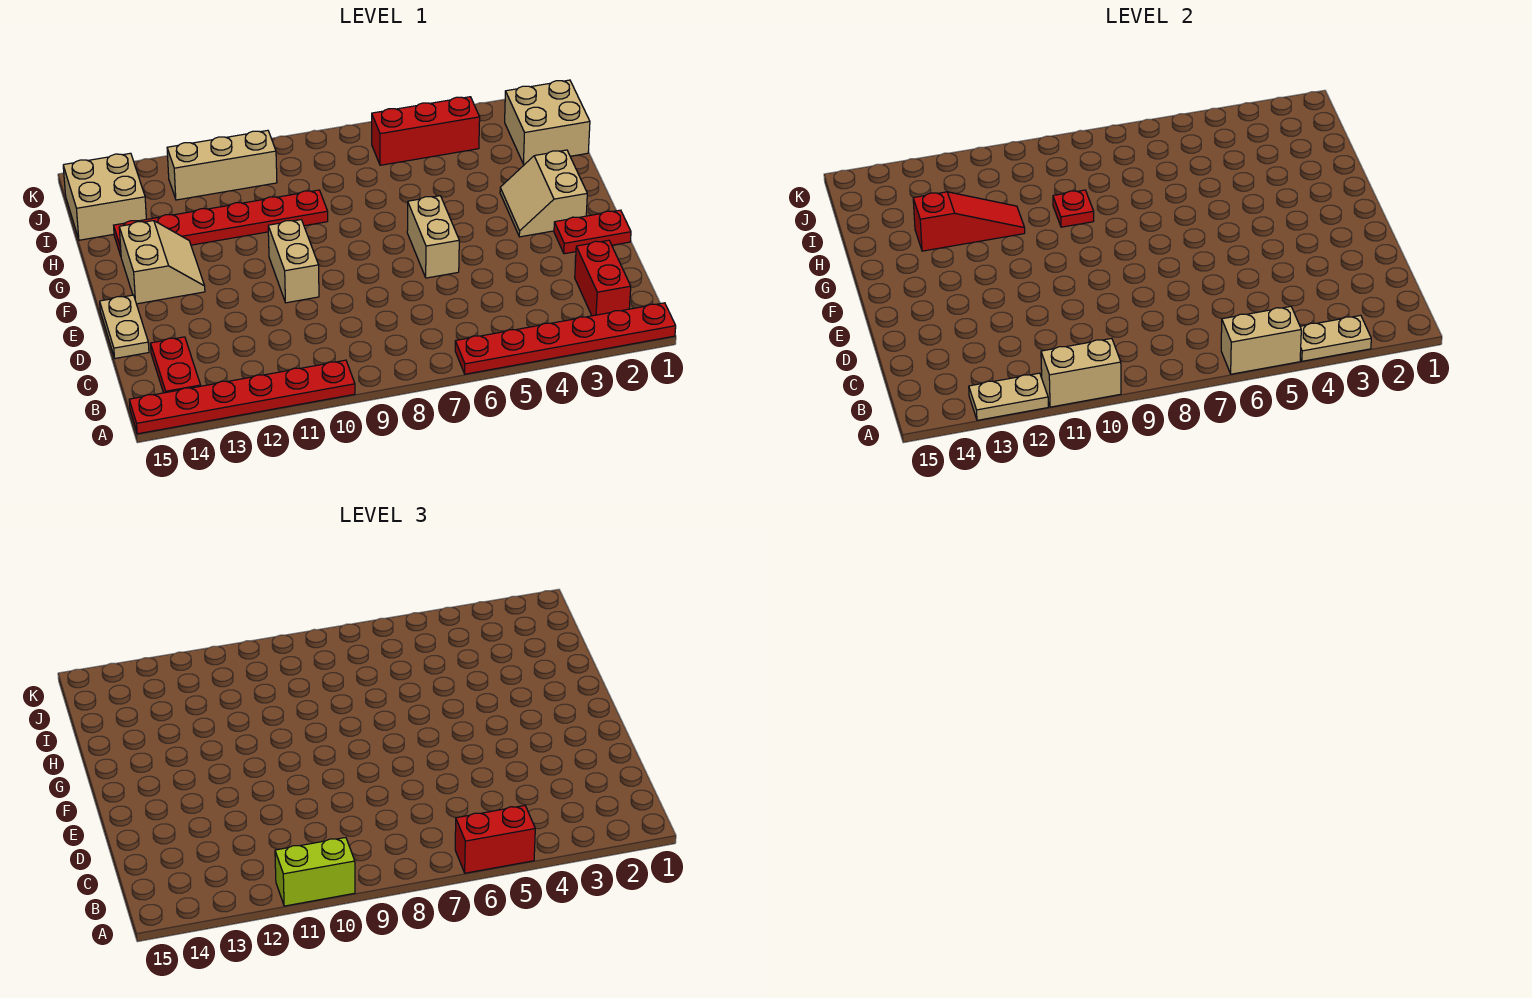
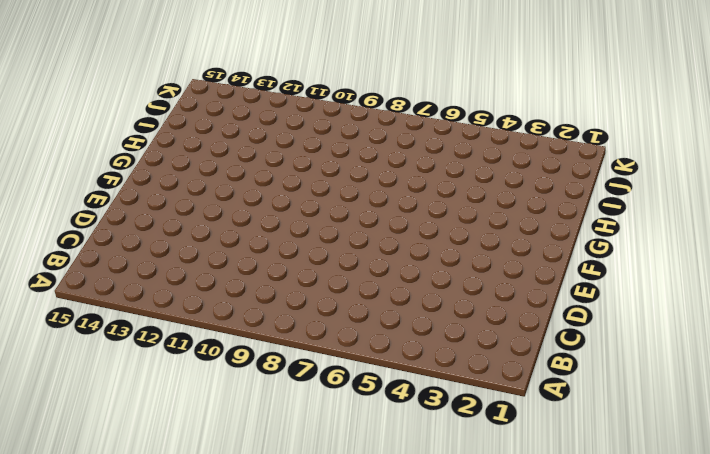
none -> red 1x6 plate [455,303,676,374]
none -> red 1x6 plate [129,360,355,434]
none -> red 1x2 brick [575,240,631,316]

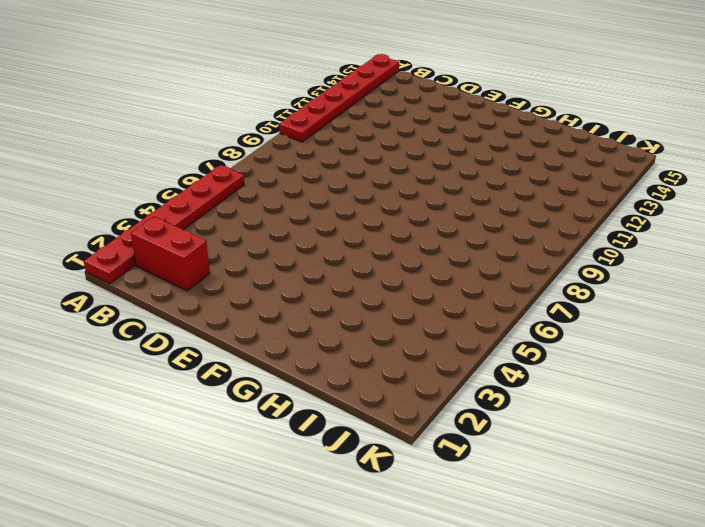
none -> red 1x2 plate [151,337,201,393]
none -> tan 1x2 plate [100,295,149,358]
none -> red 1x2 plate [554,210,631,254]

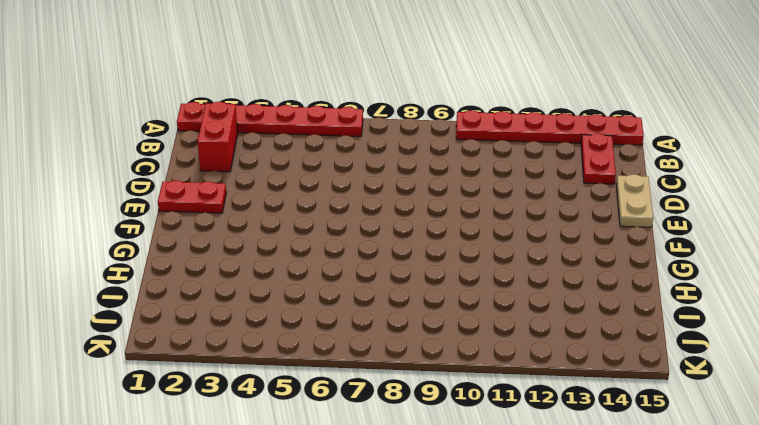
none -> tan 1x2 brick [407,196,459,278]
none -> tan 1x2 brick [268,220,319,303]
none -> tan 2x2 slope [500,150,587,237]

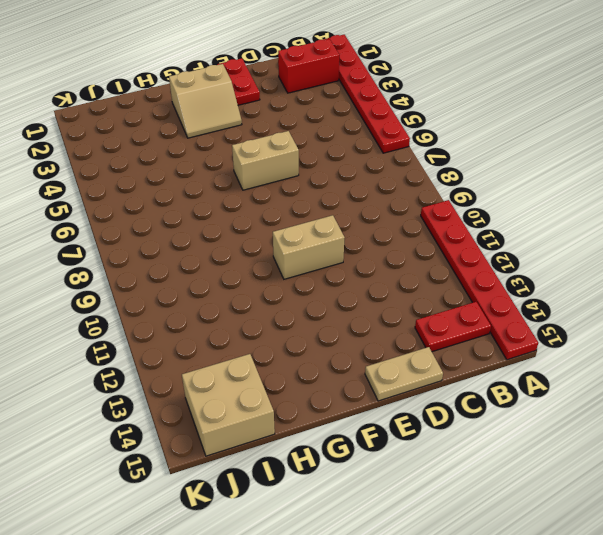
none -> tan 2x2 slope [119,221,205,304]
none -> red 1x6 plate [114,190,328,256]
none -> tan 2x2 brick [505,80,590,164]

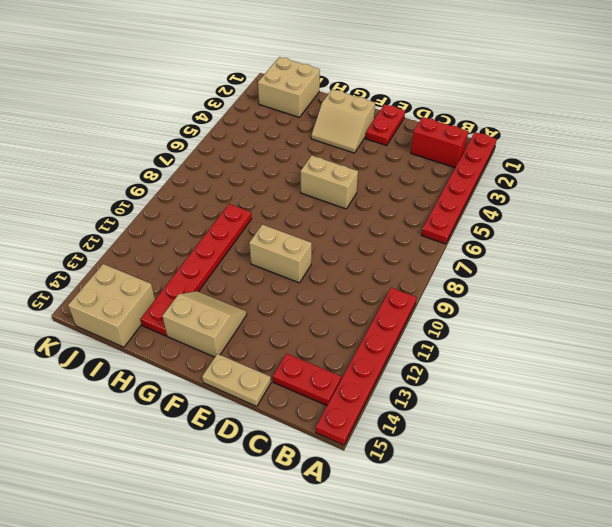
none -> red 1x3 brick [372,97,480,165]
none -> tan 1x3 brick [167,130,277,200]
none -> tan 1x2 plate [1300,315,1371,361]

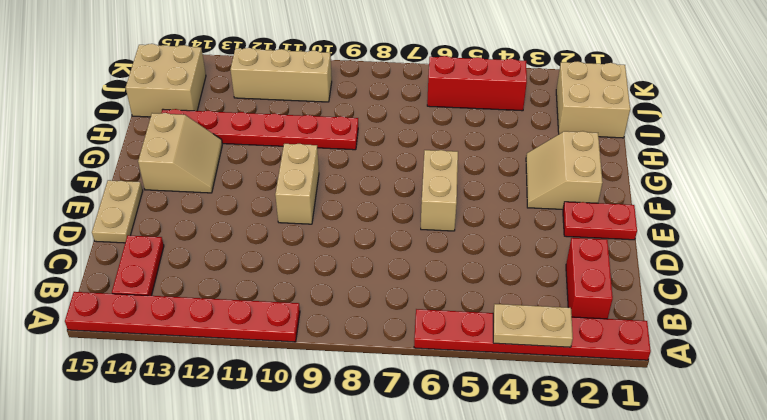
none -> tan 1x2 brick [1221,306,1301,374]
none -> tan 1x2 brick [1041,338,1121,407]
none -> tan 1x2 plate [969,373,1048,420]

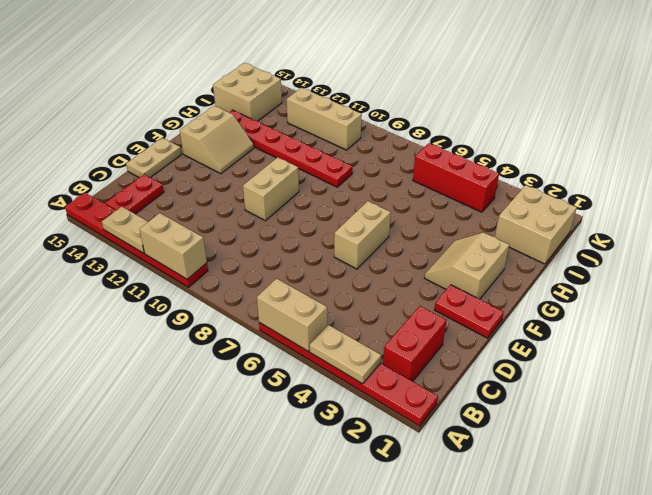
none -> red 1x1 plate [1053,190,1094,227]
none -> red 1x3 slope [913,192,1025,251]
none -> red 1x2 brick [455,805,535,873]

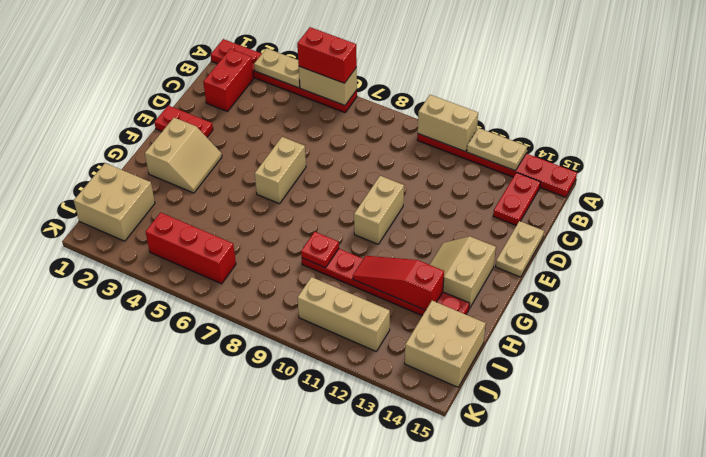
none -> lime 1x2 brick [275,837,355,906]

